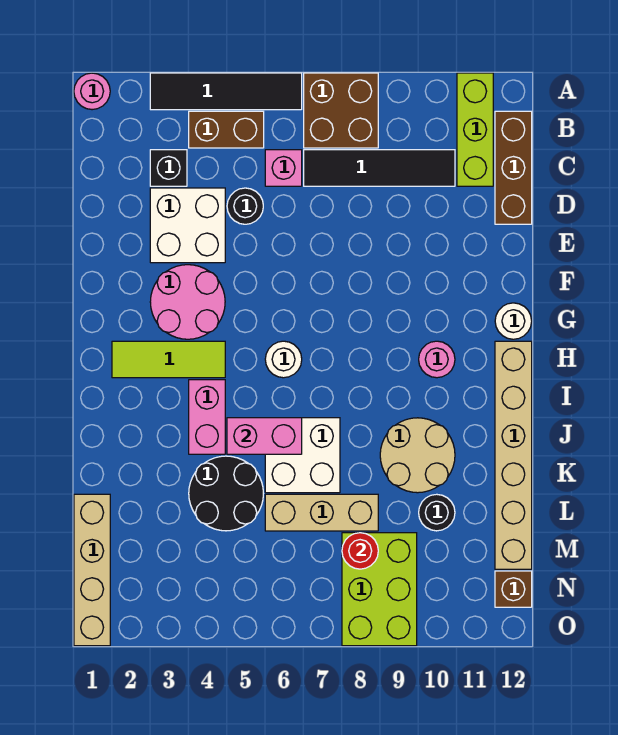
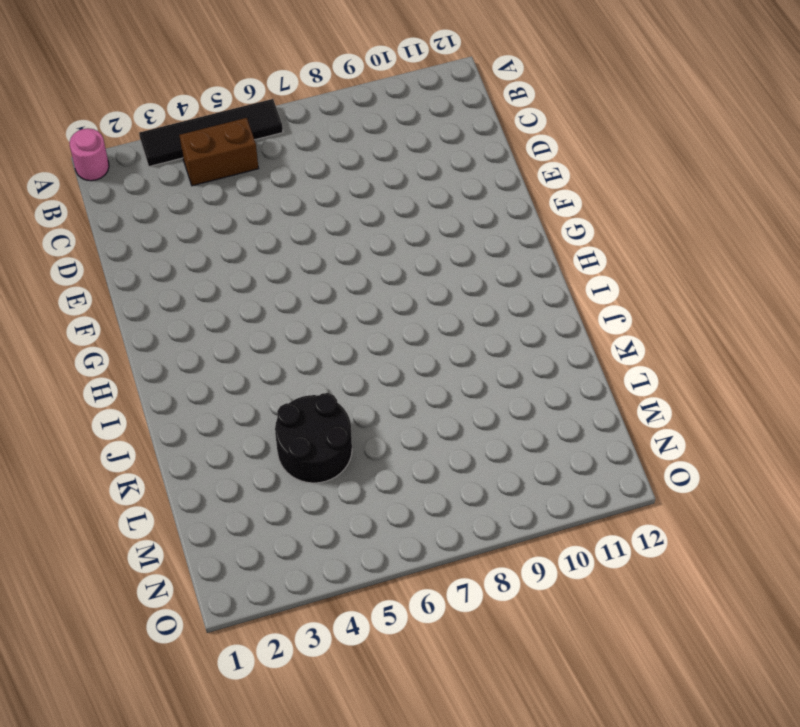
none -> brown 2x2 brick [304,73,378,148]
none -> lime 1x3 brick [457,73,493,186]
none -> brown 1x3 brick [495,111,532,224]

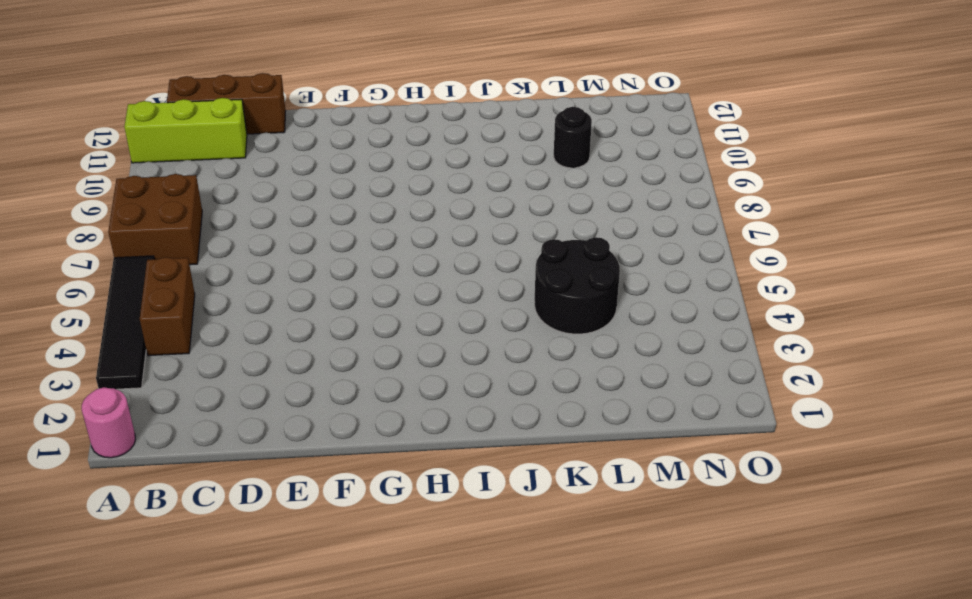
none -> black 1x1 brick [150,150,187,186]
none -> pink 1x1 brick [265,150,302,186]
none -> black 1x4 tile [304,150,455,186]

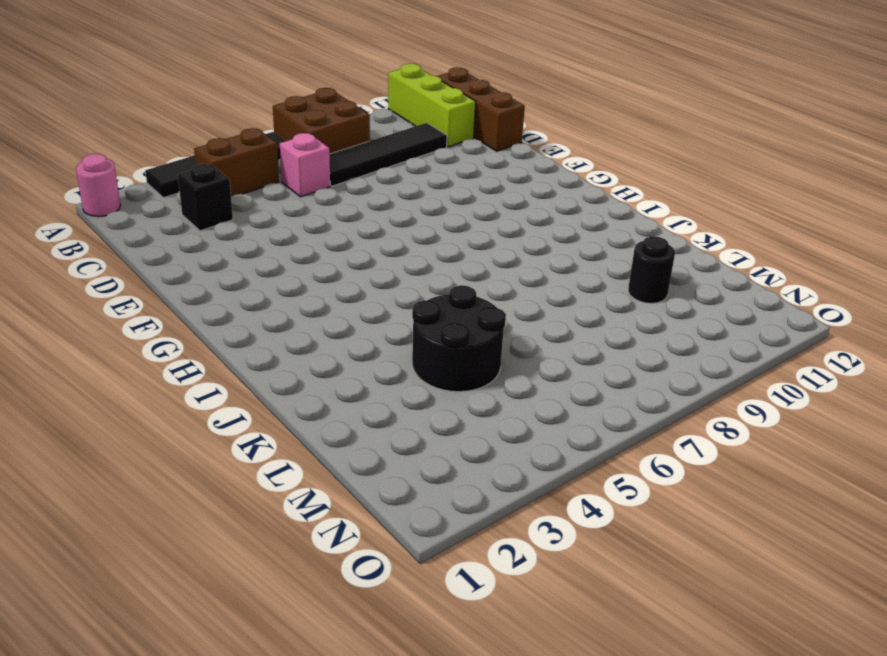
none -> white 2x2 brick [150,188,225,263]
none -> black 1x1 round brick [227,188,263,224]
none -> pink 2x2 round brick [150,265,225,339]

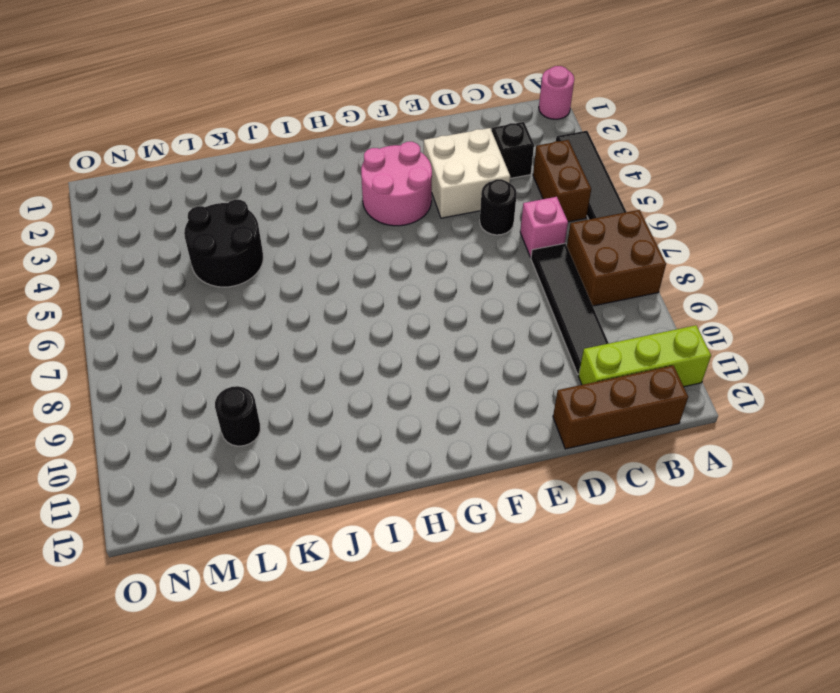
none -> white 1x1 round brick [495,303,532,339]
none -> lime 1x3 tile [112,341,225,378]
none -> white 1x1 round brick [265,341,302,378]

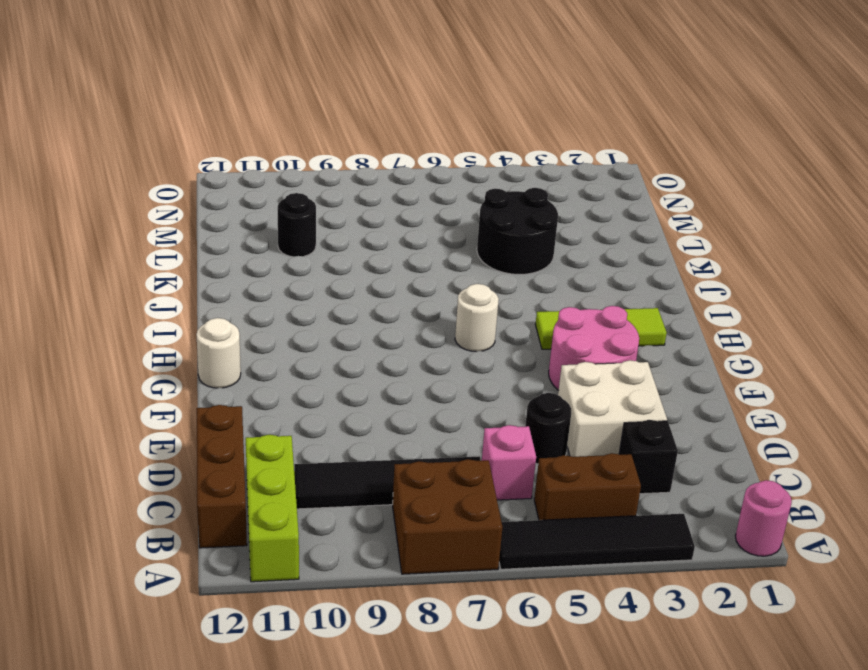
none -> pink 1x1 round brick [419,341,455,378]
none -> tan 1x6 brick [495,341,532,569]
none -> pink 1x2 brick [189,380,225,454]

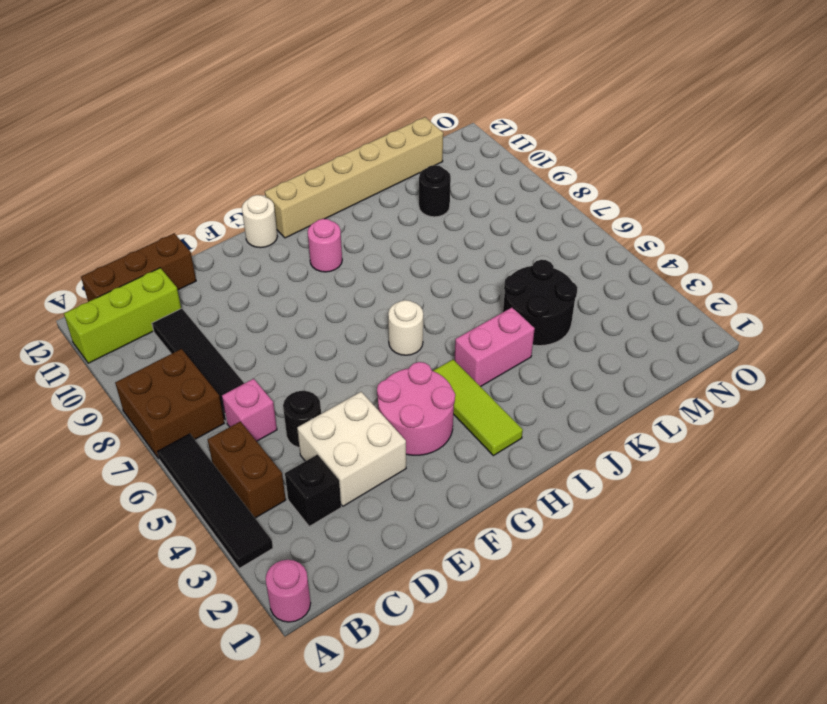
none -> white 2x2 brick [265,418,340,493]
none -> tan 2x2 round brick [380,418,455,493]
none -> tan 1x4 brick [74,494,110,646]

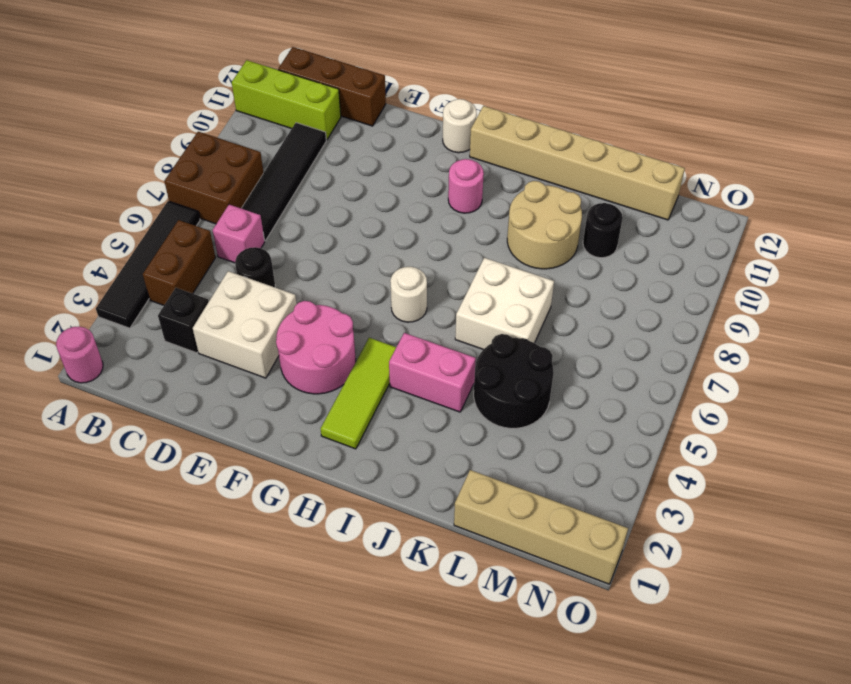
none -> tan 1x3 brick [265,494,378,531]
none -> lime 2x3 brick [342,533,417,646]
none -> brown 1x1 brick [495,571,532,607]

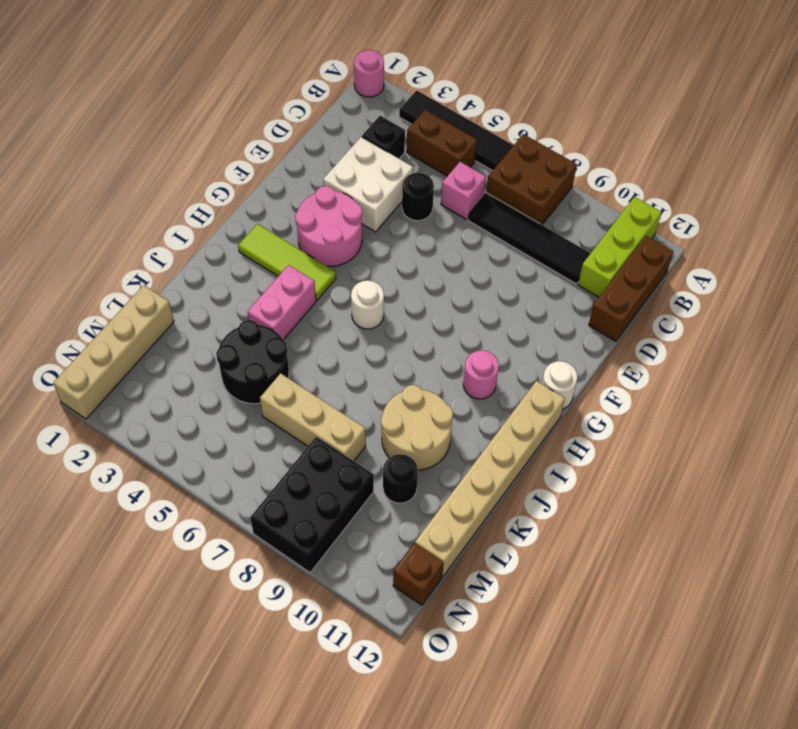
black 2x3 brick [250,437,374,573] -> lime 2x3 brick [342,533,417,646]
none -> white 2x2 brick [265,418,340,493]
none -> pink 1x2 brick [227,418,302,454]
none -> red 1x1 round brick [342,533,378,569]

